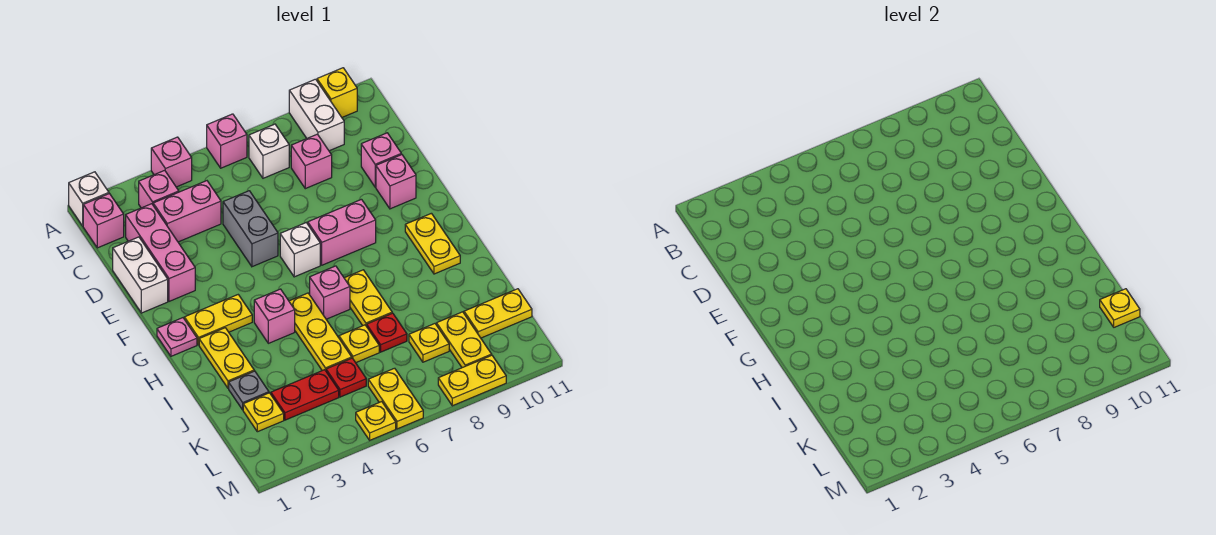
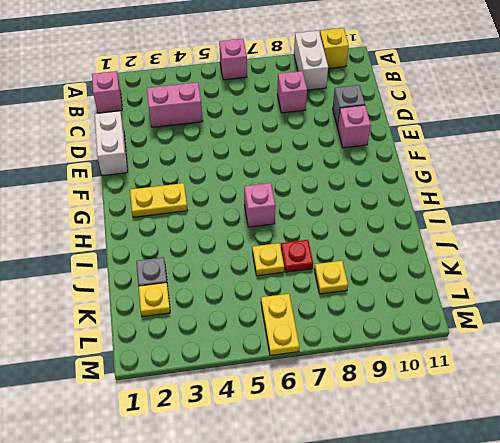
grey 1x1 brick [333,85,365,127] -> pink 1x1 brick [361,133,401,187]
none -> white 1x1 brick [69,172,109,226]
none -> pink 1x1 brick [151,137,192,187]
none -> pink 1x1 brick [139,170,179,208]
none -> white 1x1 brick [249,124,289,178]

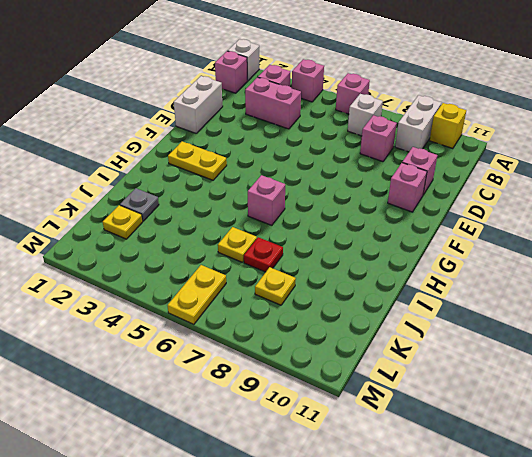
none -> pink 1x3 brick [126,204,195,301]
none -> grey 1x2 brick [223,191,278,267]
none -> white 1x1 brick [280,223,320,277]
none -> pink 1x2 brick [308,199,376,265]

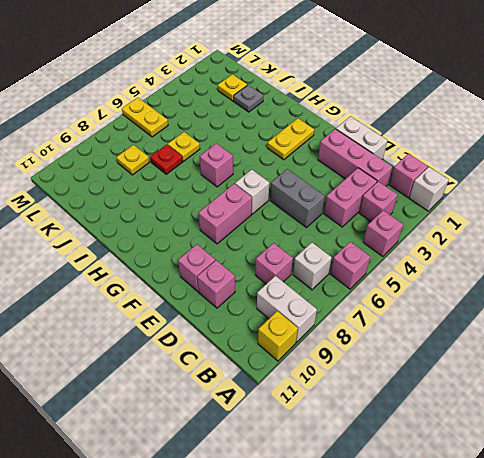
none -> pink 1x1 plate [157,318,197,356]
none -> yellow 1x2 plate [405,213,460,274]
none -> yellow 1x2 plate [199,328,254,388]
none -> pink 1x1 brick [254,289,295,343]

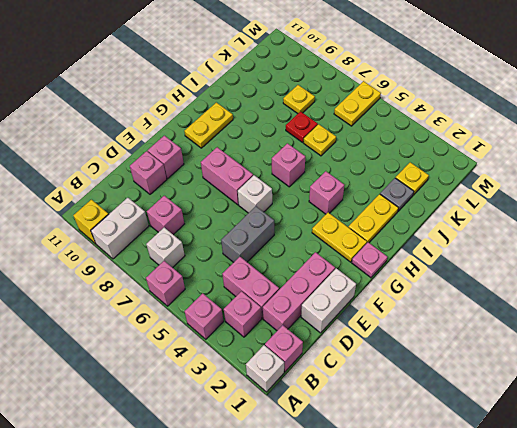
none -> yellow 1x3 plate [289,293,352,371]
none -> yellow 1x2 plate [344,270,392,326]
none -> red 1x2 plate [271,370,339,420]
none -> red 1x1 plate [326,358,366,397]

